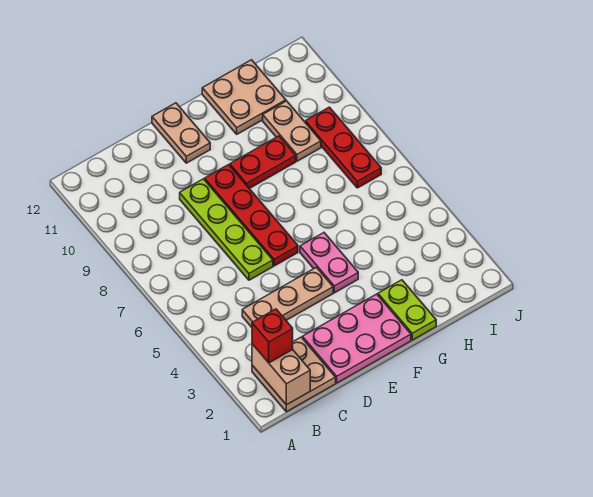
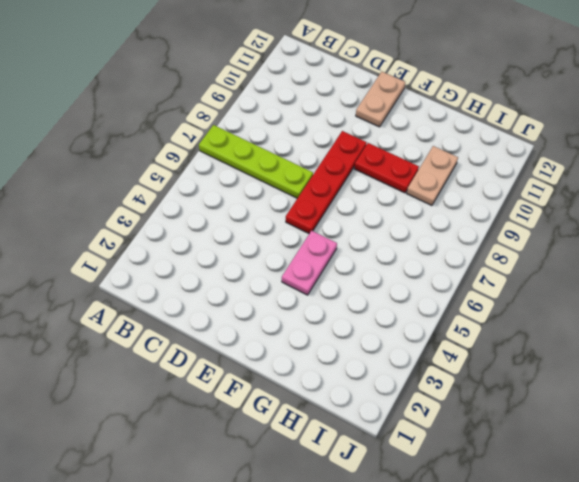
lime 1x4 plate [199,125,313,198] -> lime 1x4 plate turned to [180,179,273,280]
none -> tan 2x2 plate [252,337,336,412]
none -> tan 1x3 plate [242,267,333,327]
none -> pink 2x3 plate [302,294,411,383]

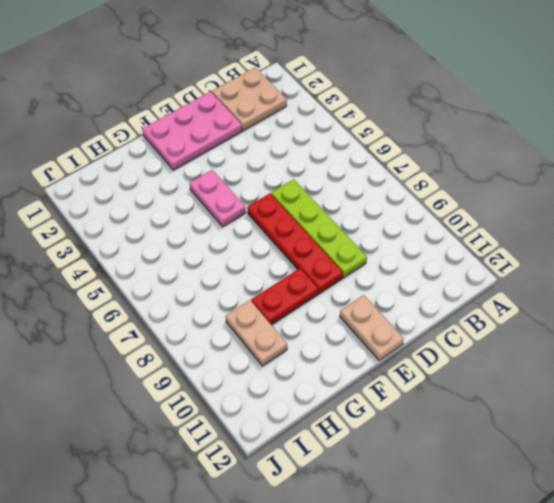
none -> tan 1x3 plate [242,267,333,327]
none -> lime 1x2 plate [378,280,436,340]
none -> tan 2x2 plate [202,60,286,134]

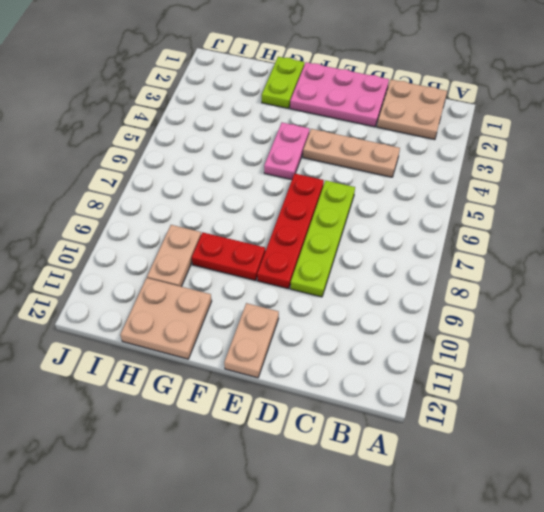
none -> red 1x3 plate [305,107,381,188]
none -> tan 1x2 brick [252,344,310,405]
none -> red 1x1 brick [252,309,293,363]

